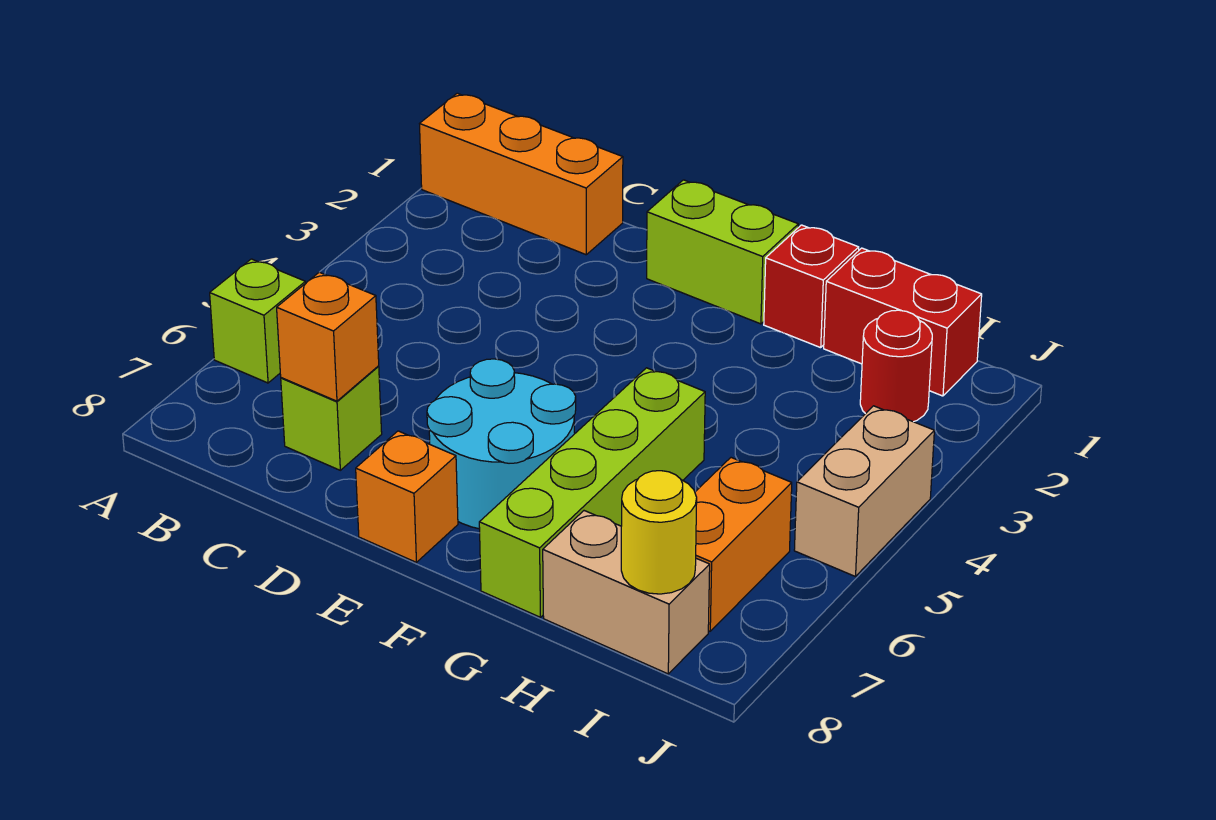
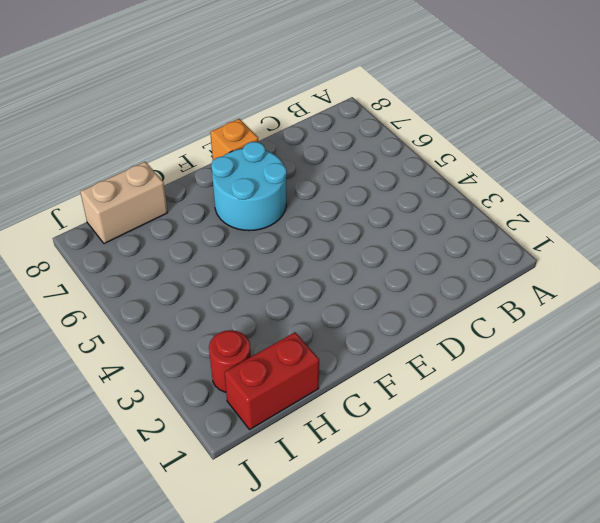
none -> orange 1x3 brick [420,93,623,255]
none -> lime 1x1 brick [210,259,306,383]
none -> lime 1x1 brick [281,366,382,470]

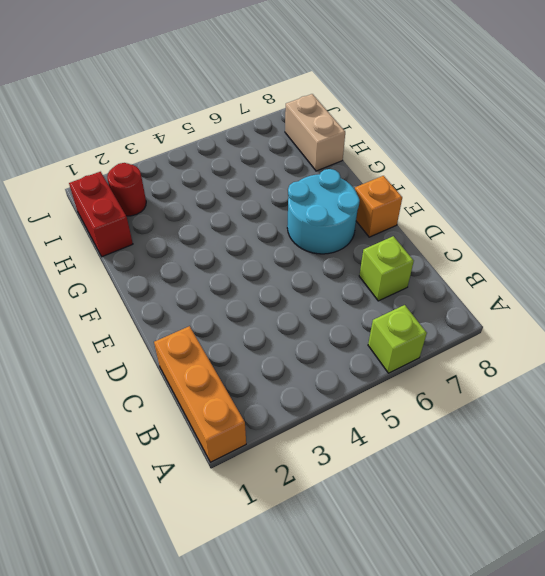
none -> lime 1x2 brick [647,180,798,324]
none -> red 1x1 brick [764,225,859,348]
none -> lime 1x4 brick [479,368,705,617]

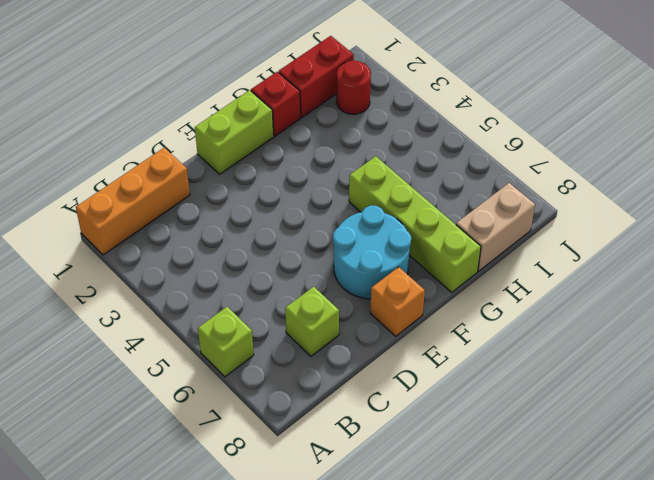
none -> orange 1x2 brick [695,458,792,631]
none -> tan 1x2 brick [794,406,934,577]
none -> orange 1x1 brick [277,272,379,401]

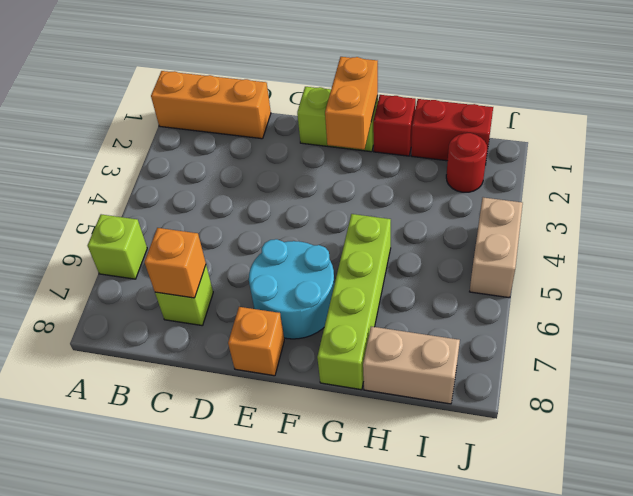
orange 1x2 brick [325,57,378,149] -> orange 1x2 brick moved to [695,458,792,631]
none -> yellow 1x1 round brick [621,471,697,594]

